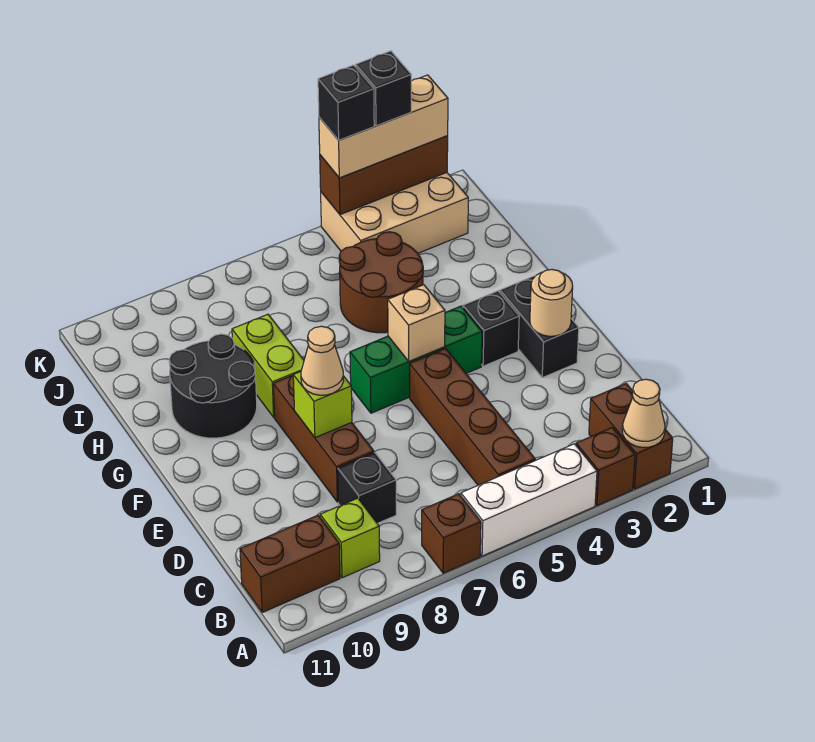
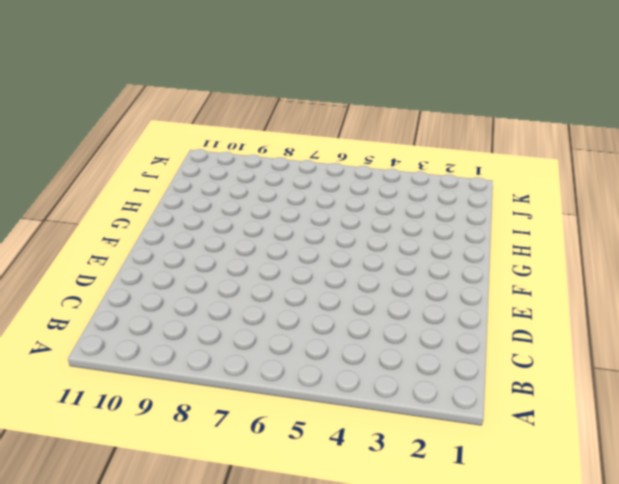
none -> brown 1x2 brick [589,384,673,489]
none -> brown 1x1 brick [576,428,635,506]
none -> white 1x3 brick [461,444,597,556]

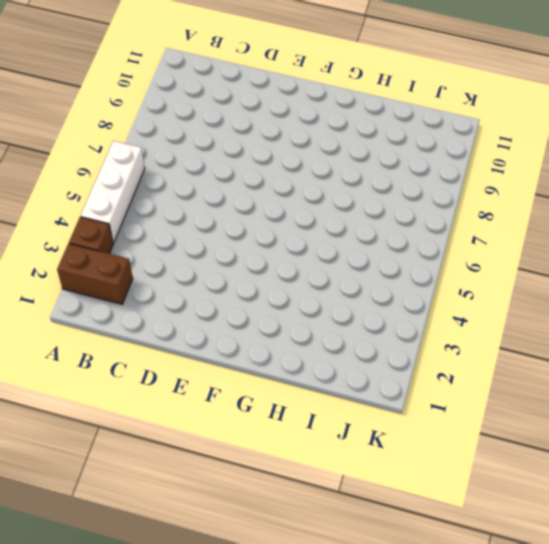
none -> brown 1x1 brick [422,494,481,573]
none -> brown 1x4 brick [410,349,535,485]
none -> lime 1x1 brick [320,498,380,578]

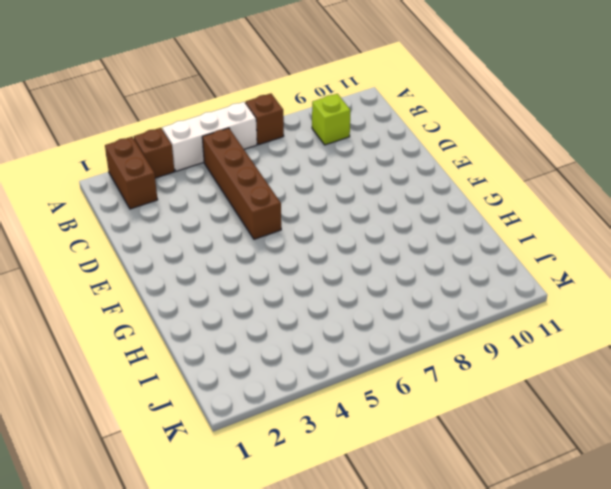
none -> brown 1x2 brick [240,515,340,612]
none -> black 1x1 brick [338,453,396,523]
none -> brown 1x3 brick [273,375,374,502]

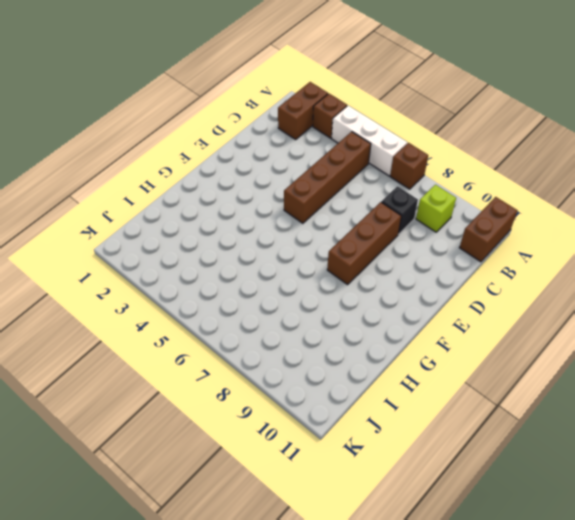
brown 1x2 brick [460,197,518,262] -> brown 1x2 brick turned to [240,515,340,612]
none -> black 1x2 brick [500,276,579,378]
none -> black 1x1 brick [463,291,519,366]
none -> green 1x3 brick [350,306,482,413]

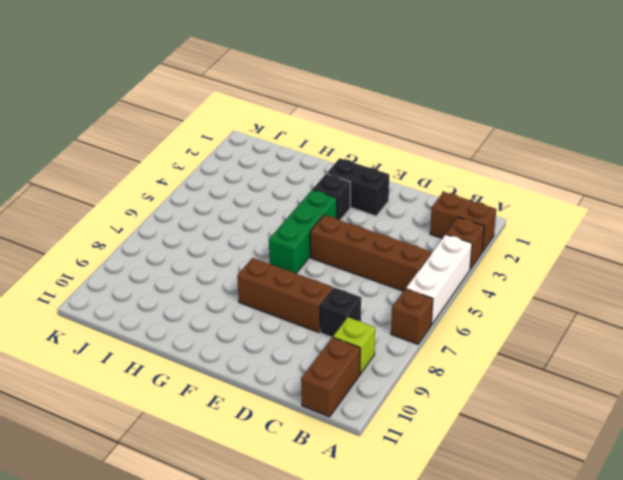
none -> lime 1x2 brick [232,314,304,417]
none -> black 2x2 round brick [169,334,257,438]
none -> brown 2x2 round brick [339,232,423,333]

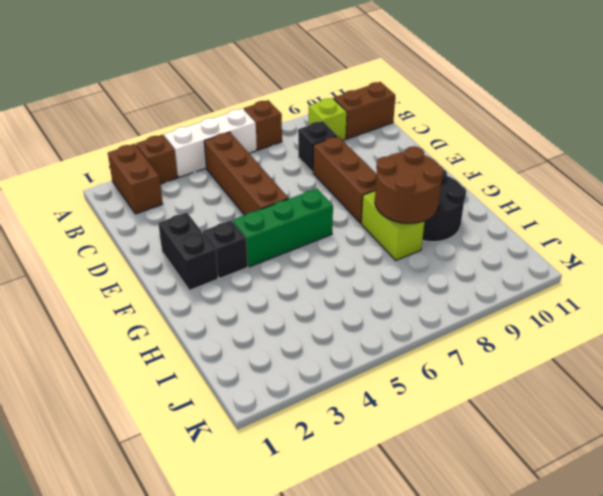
brown 2x2 round brick [375,146,444,223] -> brown 2x2 round brick moved to [339,232,423,333]
none -> tan 2x3 brick [321,173,468,253]
none -> tan 1x1 cone [622,379,665,447]
none -> tan 1x1 round brick [530,269,573,336]

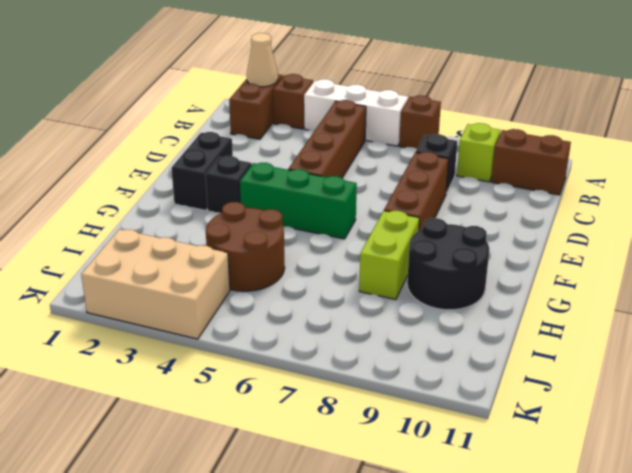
none -> tan 1x1 round brick [530,269,573,336]
none -> lime 1x1 brick [293,372,352,438]
none -> tan 1x1 brick [388,285,445,361]

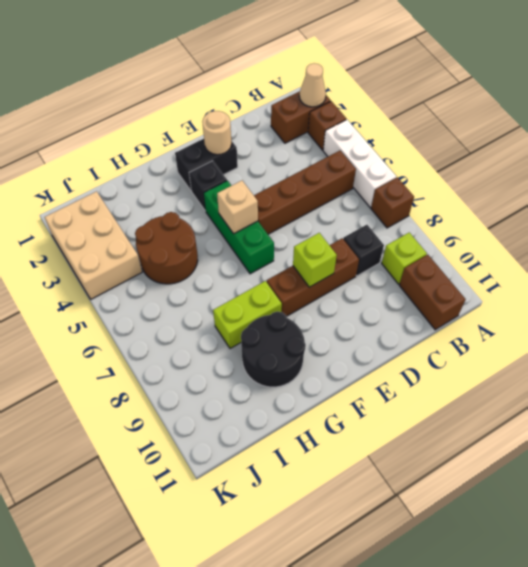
none -> brown 1x3 brick [320,136,448,215]
none -> tan 1x1 cone [301,326,344,395]
none -> tan 1x3 brick [319,75,448,178]

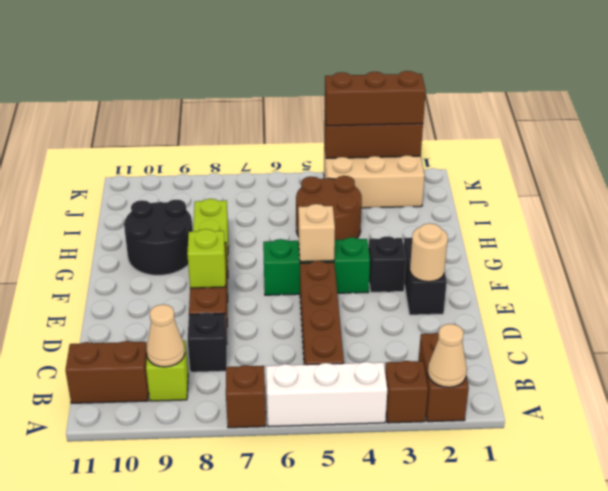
tan 1x1 cone [146,304,185,367] -> tan 1x1 cone moved to [301,326,344,395]
brown 1x3 brick [325,71,426,126] -> tan 1x3 brick [319,75,448,178]
none -> black 1x1 brick [356,51,411,126]
none -> black 1x1 brick [318,65,374,140]

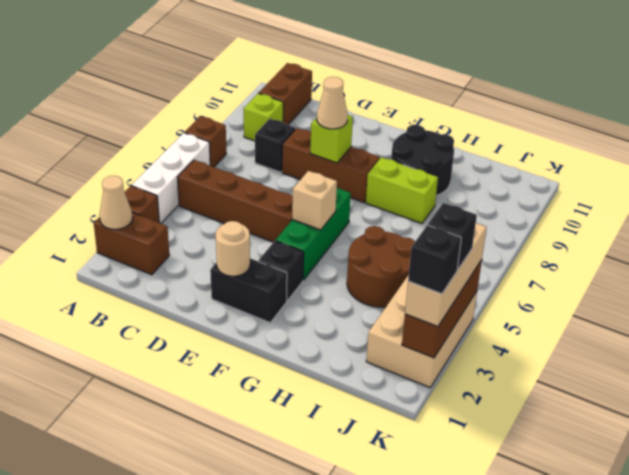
black 1x1 brick [408,225,461,294] -> black 1x1 brick moved to [318,65,374,140]

